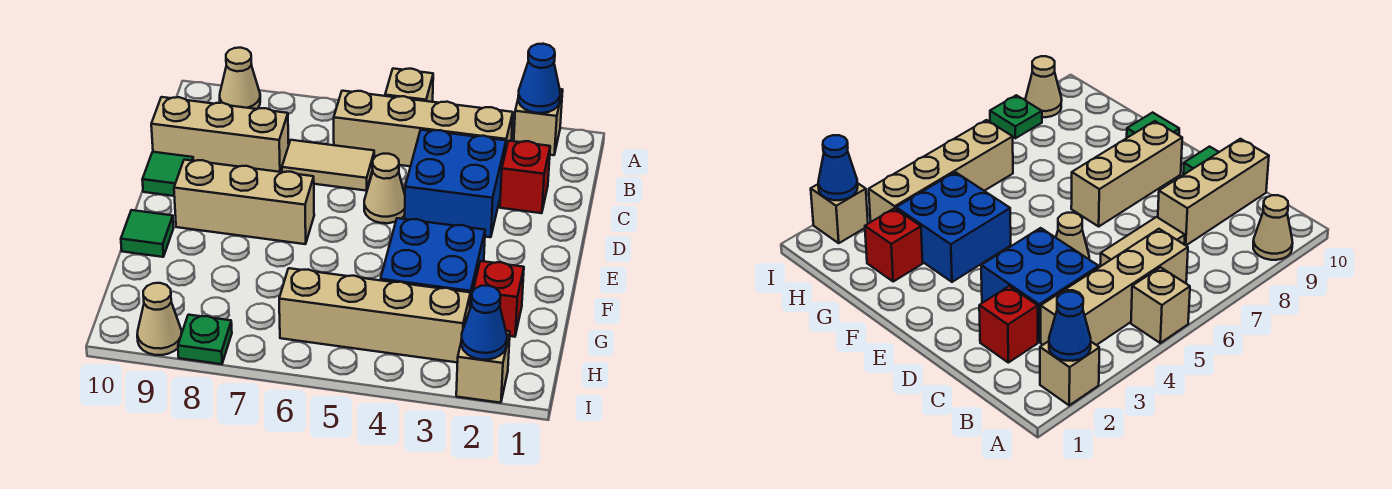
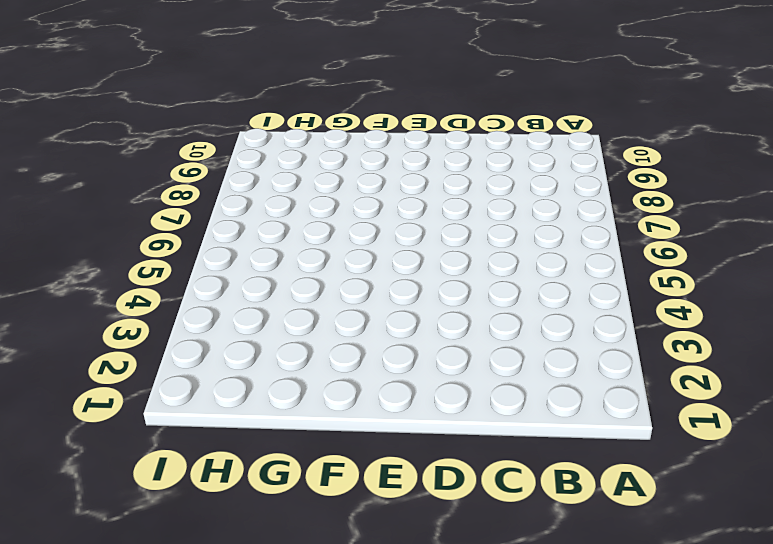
none -> tan 1x1 brick [514,89,563,155]
none -> tan 1x1 brick [385,69,433,102]
none -> tan 1x1 cone [220,48,260,109]

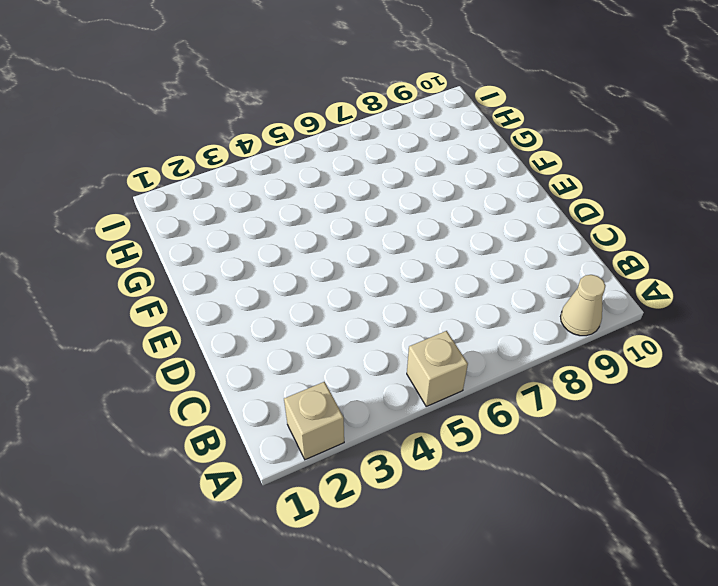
none -> tan 1x4 brick [334,91,513,166]
none -> red 1x1 brick [500,141,550,213]
none -> blue 2x2 brick [405,130,506,237]

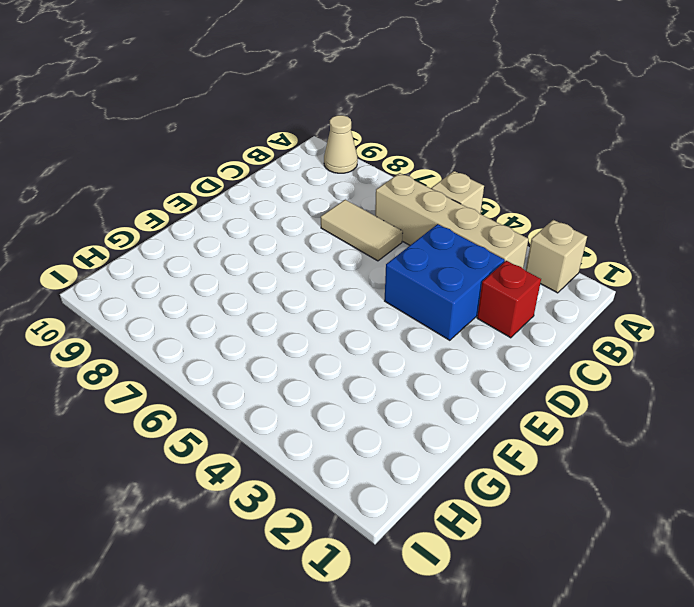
none -> tan 1x3 brick [151,97,289,172]
none -> tan 1x1 cone [364,154,405,223]
none -> green 1x1 tile [142,152,193,196]

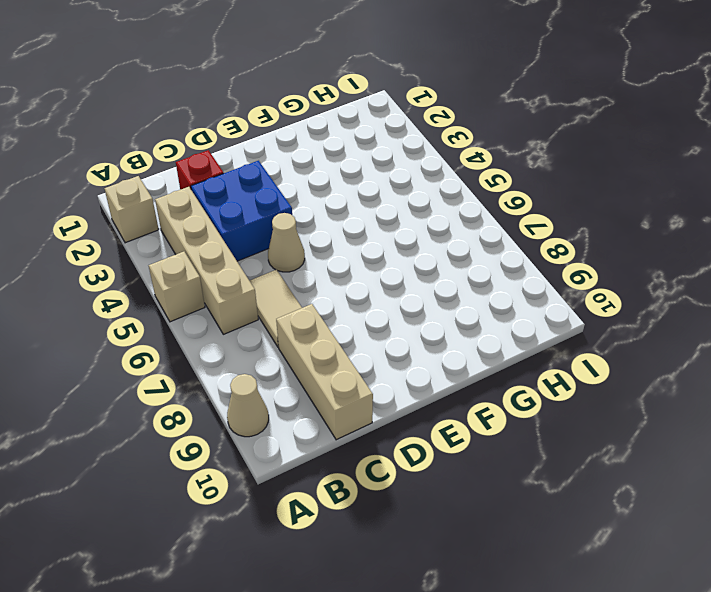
none -> green 1x1 tile [142,152,193,196]
none -> tan 1x3 brick [174,160,314,244]
none -> blue 2x2 brick [381,218,485,308]

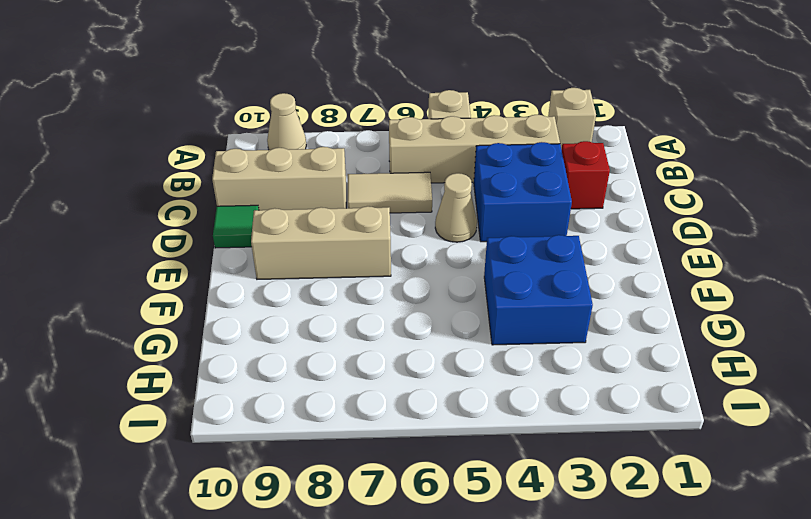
none -> green 1x1 tile [121,210,173,257]
none -> red 1x1 brick [473,261,524,337]
none -> tan 1x4 brick [279,268,470,363]

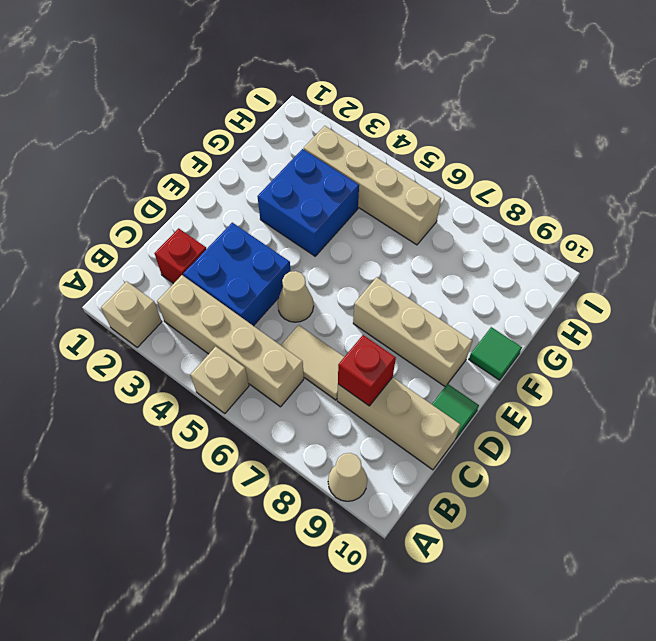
red 1x1 brick [338,335,396,406] -> red 1x1 brick moved to [473,261,524,337]
none -> tan 1x1 brick [456,331,510,403]
none -> green 1x1 plate [178,315,232,364]
none -> tan 1x1 cone [137,283,182,355]

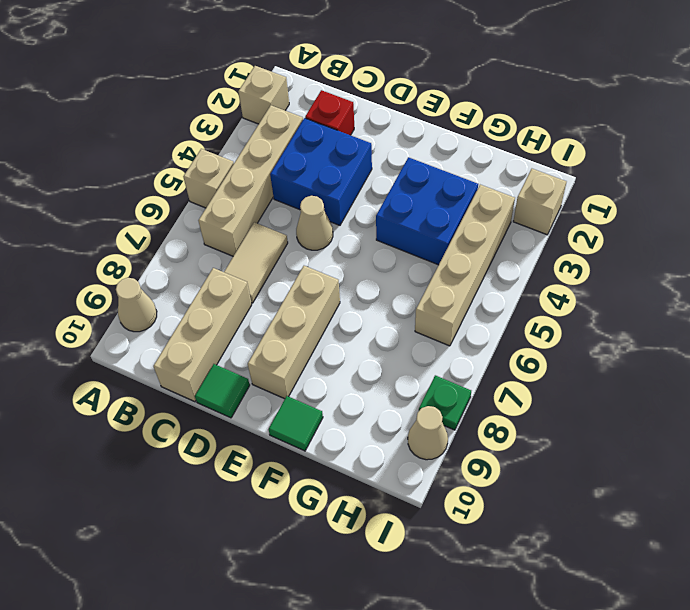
none -> red 1x1 brick [473,261,524,337]
none -> blue 1x1 cone [518,44,560,113]
none -> blue 1x1 cone [461,286,507,360]

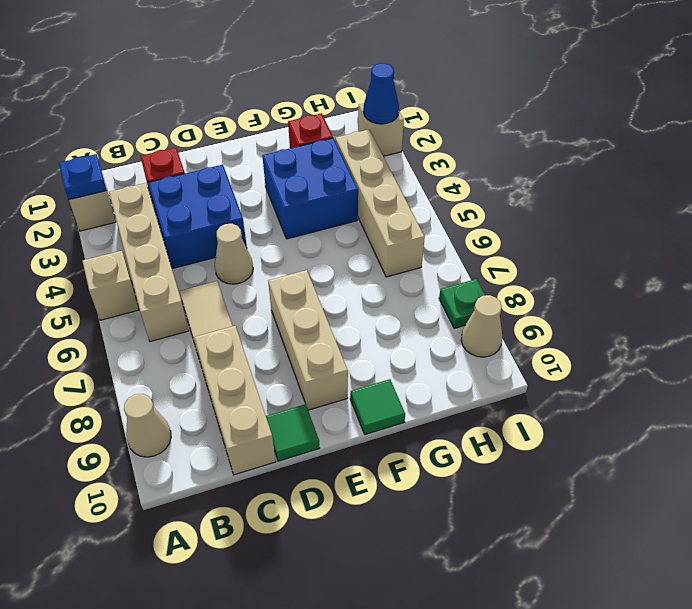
blue 1x1 plate [59,154,106,200] -> blue 1x1 cone [518,44,560,113]

